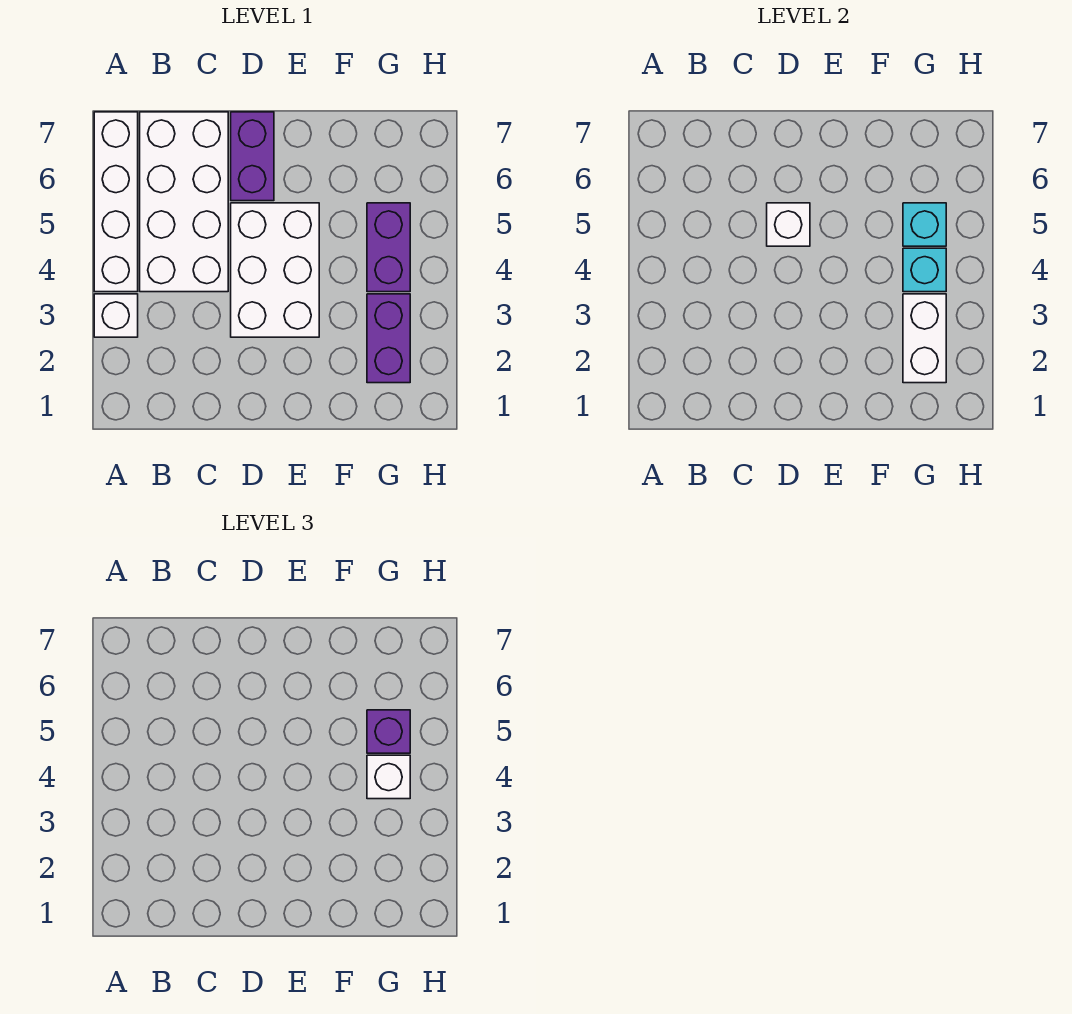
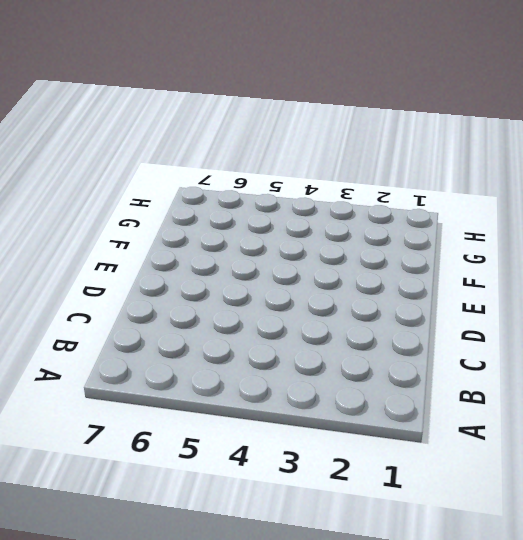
none -> white 1x1 brick [94,294,138,337]
none -> white 1x4 brick [94,112,138,292]
none -> white 2x4 brick [140,112,228,292]

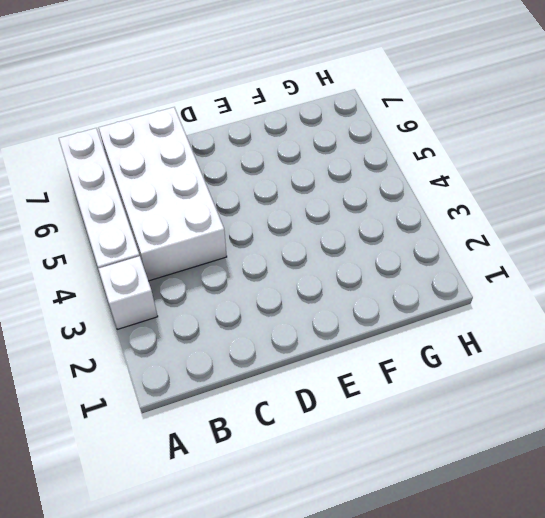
none -> white 2x3 brick [231,203,319,337]
none -> purple 1x2 brick [231,112,274,201]
none -> purple 1x2 brick [367,294,410,383]

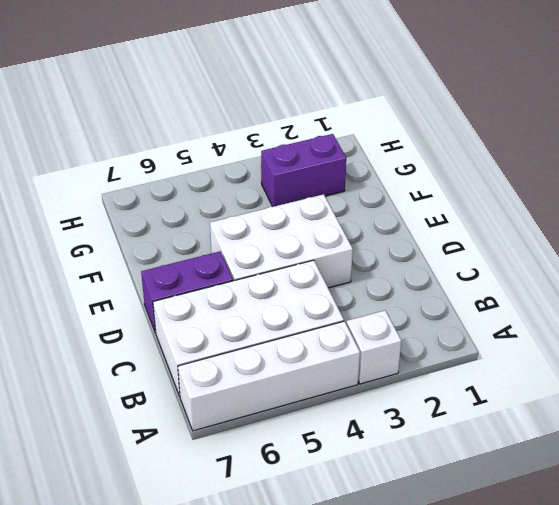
none -> purple 1x2 brick [367,203,410,292]
none -> white 1x1 brick [767,203,810,246]
none -> white 1x2 brick [903,294,946,383]

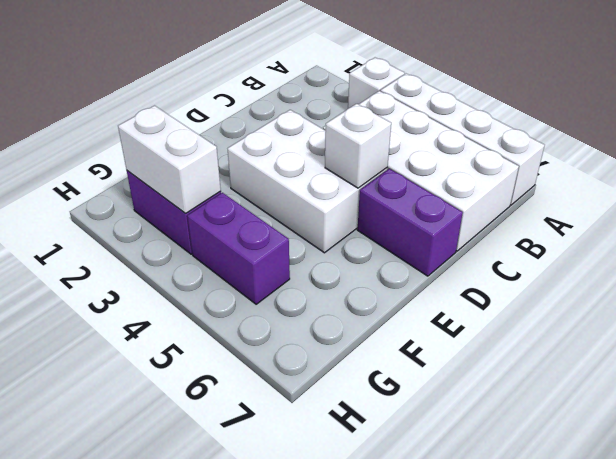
none -> cyan 1x1 brick [903,248,946,292]
none -> cyan 1x1 brick [903,203,946,246]
none -> white 1x1 brick [367,755,410,799]

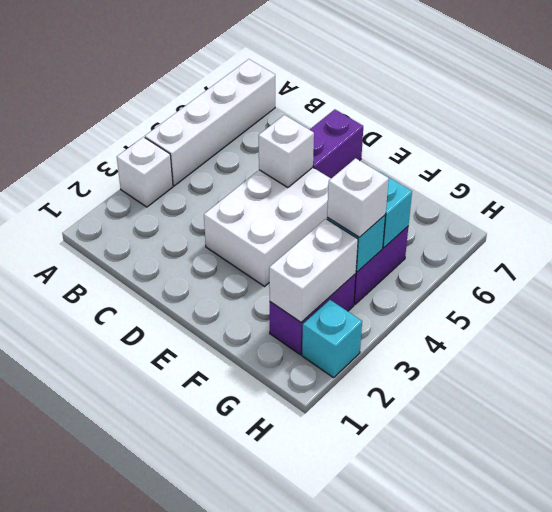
cyan 1x1 brick [302,300,362,378] -> none
none -> white 2x4 brick [140,112,228,292]
none -> purple 1x1 brick [367,710,410,753]

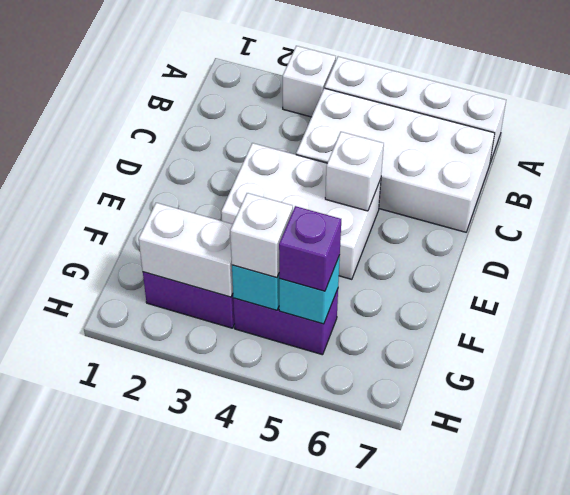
none -> purple 1x2 brick [231,112,274,201]

